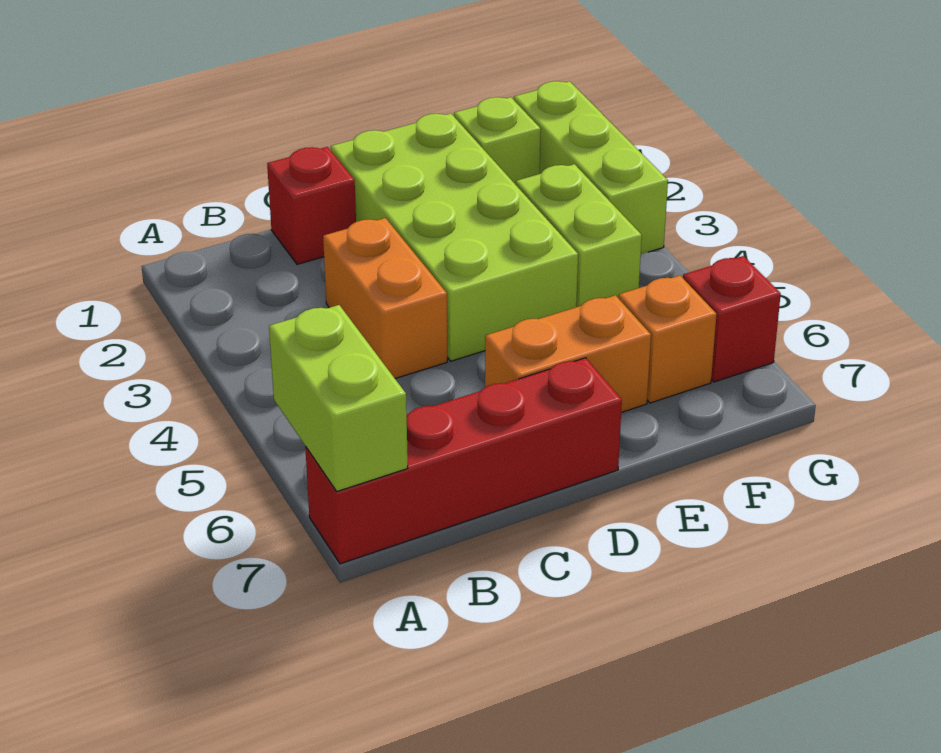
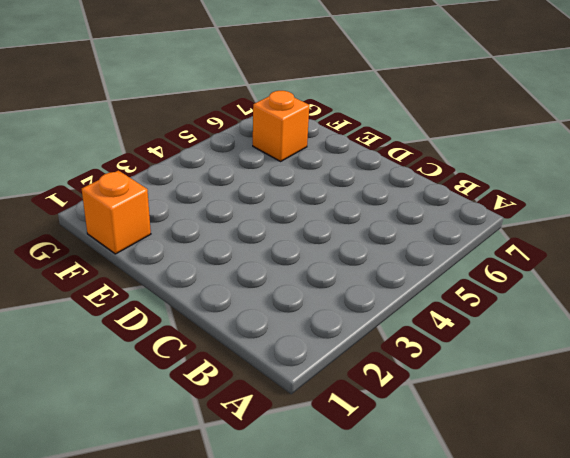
orange 1x1 brick [82,170,151,254] -> lime 1x1 brick [454,97,541,185]
none -> red 1x4 brick [305,358,622,564]
none -> red 1x1 brick [267,147,356,264]

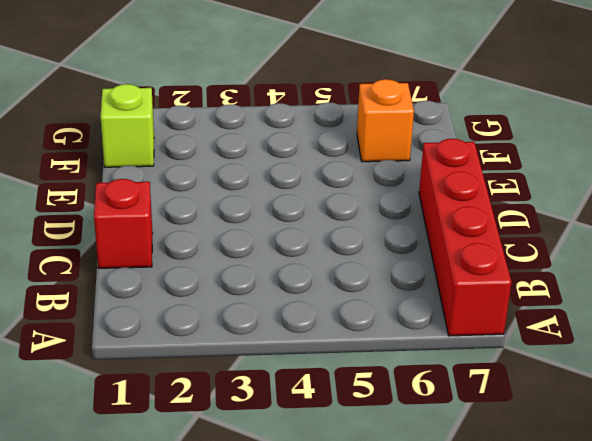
none -> orange 1x2 brick [323,218,447,378]
none -> lime 2x4 brick [331,113,578,361]

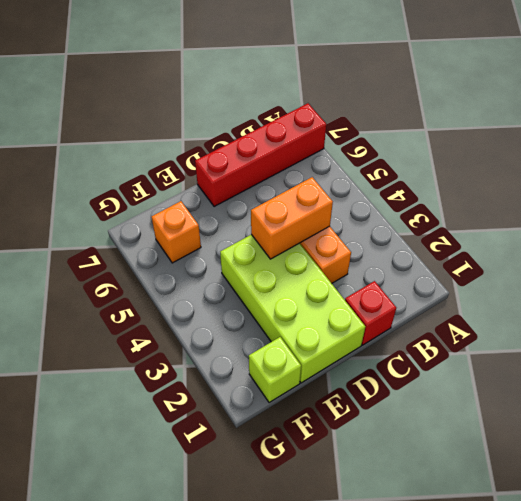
orange 1x2 brick [251,177,333,259] -> orange 1x2 brick moved to [485,295,651,412]
none -> lime 1x2 brick [516,164,642,307]
none -> lime 1x3 brick [514,81,668,254]

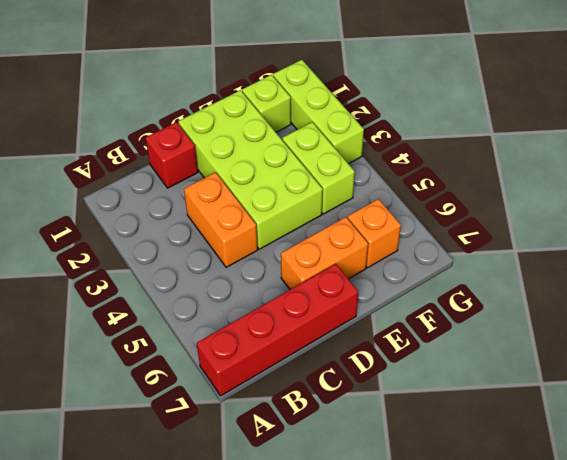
none -> red 1x1 brick [683,256,781,382]
none -> lime 1x2 brick [269,305,408,491]

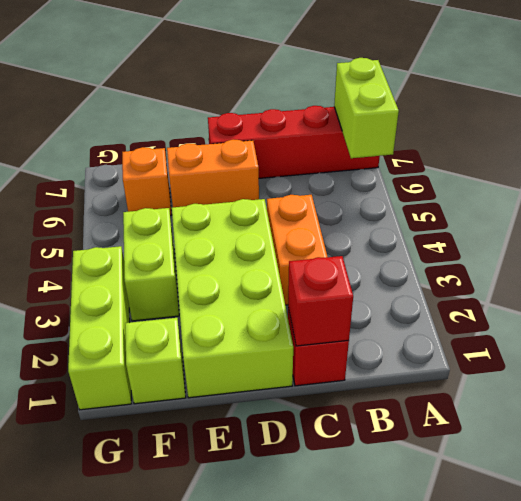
red 1x1 brick [288,256,353,346] -> red 1x1 brick moved to [683,256,781,382]

